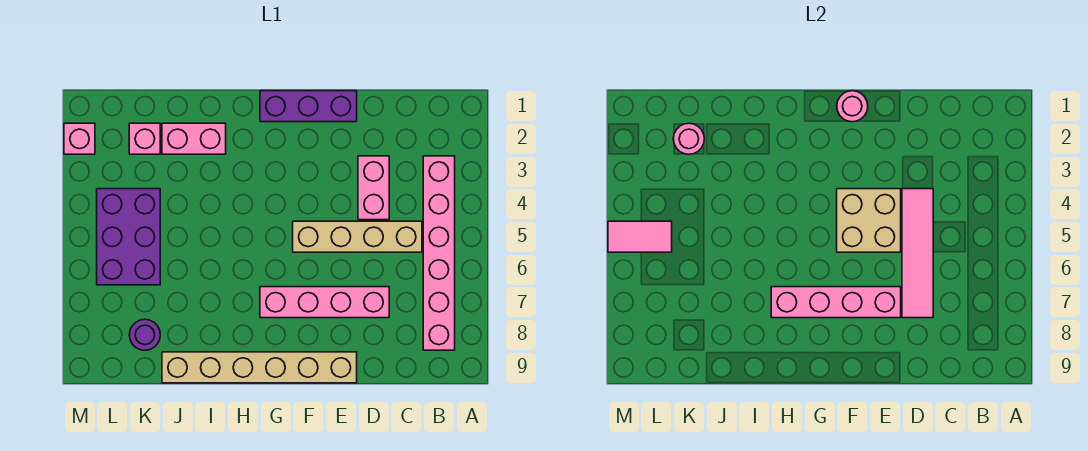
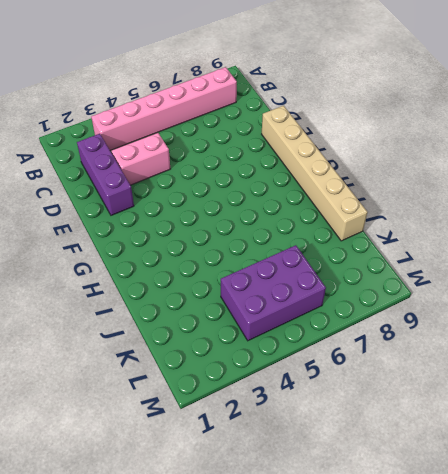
purple 1x3 brick [77,134,134,215] -> purple 1x3 brick moved to [260,91,357,122]
none -> tan 1x4 brick [293,221,422,252]
none -> pink 1x4 brick [260,287,389,318]
none -> pink 1x2 brick [162,123,226,154]

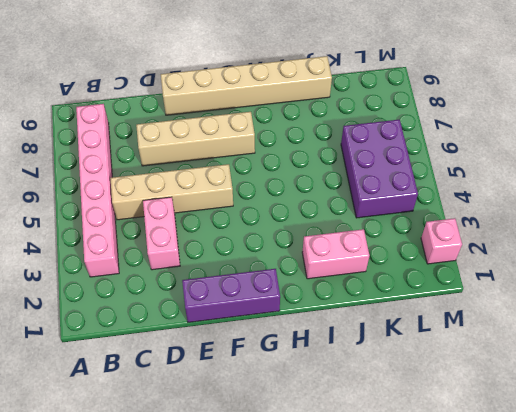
tan 1x4 brick [136,112,255,166] -> pink 1x4 brick [260,287,389,318]
none -> pink 1x1 brick [129,123,160,154]
none -> purple 1x1 round brick [129,319,160,350]
none -> pink 1x4 tile [902,189,933,318]

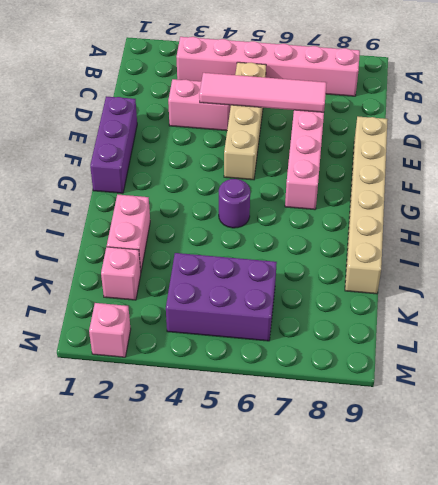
purple 1x1 round brick [219,179,250,228] -> purple 1x1 round brick moved to [129,319,160,350]
none -> tan 2x2 brick [837,189,901,252]
none -> pink 1x4 brick [771,287,901,318]
none -> pink 1x1 round brick [837,91,868,122]

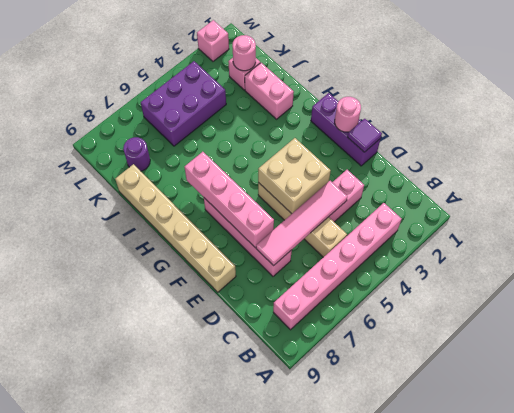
purple 1x1 tile [348,119,382,152] -> none
none -> pink 1x2 tile [608,221,672,252]

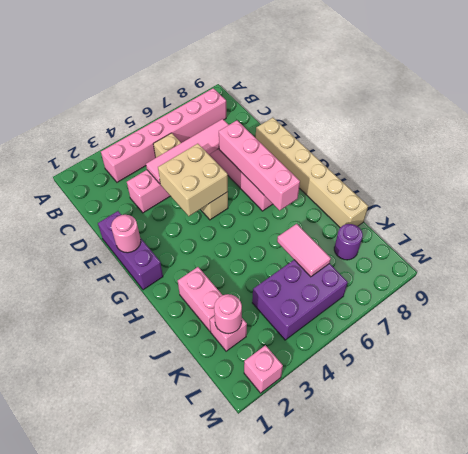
pink 1x2 tile [277,224,331,277] -> pink 1x2 tile moved to [608,221,672,252]

